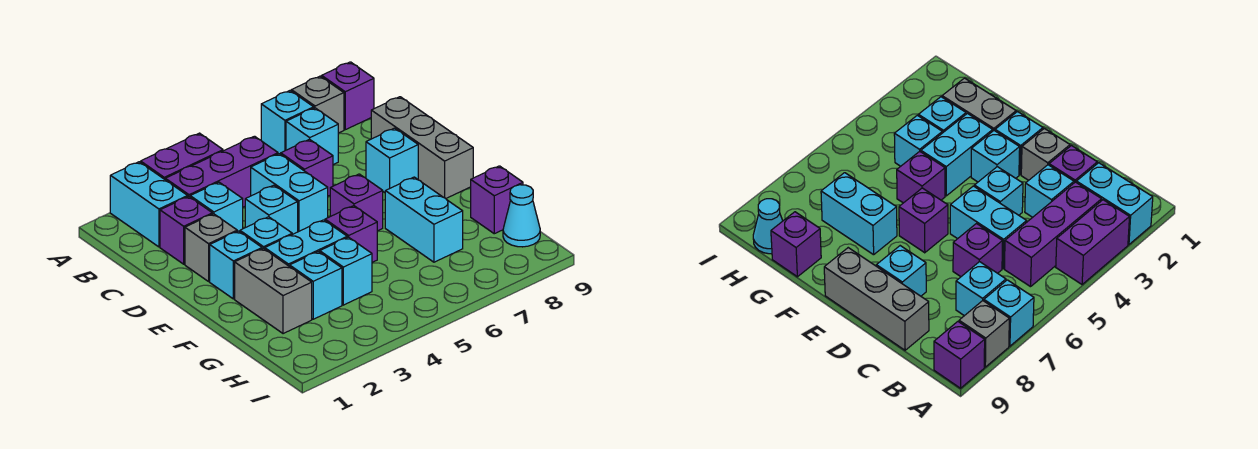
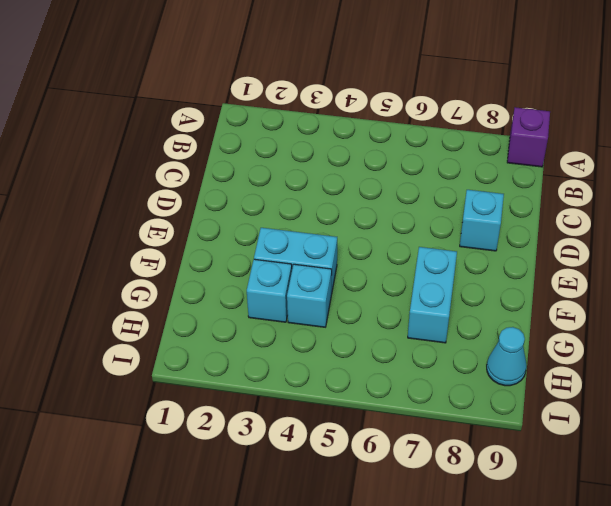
none -> cyan 1x2 brick [110,162,188,247]
none -> purple 1x2 brick [141,133,223,179]
none -> cyan 1x1 brick [261,91,314,154]

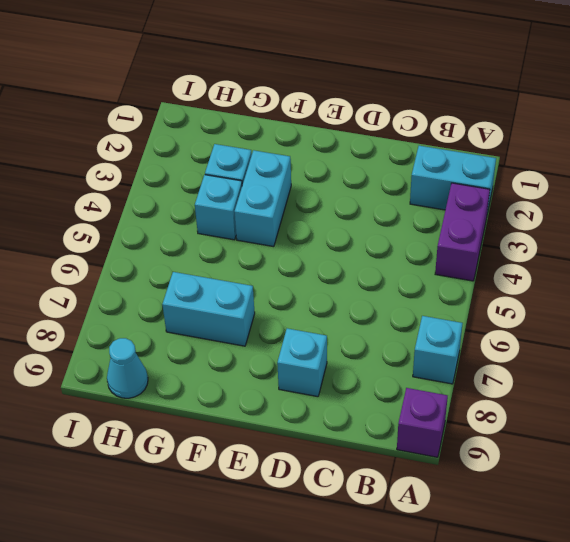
none -> grey 1x1 brick [291,76,344,133]
none -> purple 1x3 brick [165,136,278,207]
none -> cyan 1x1 brick [286,108,338,165]

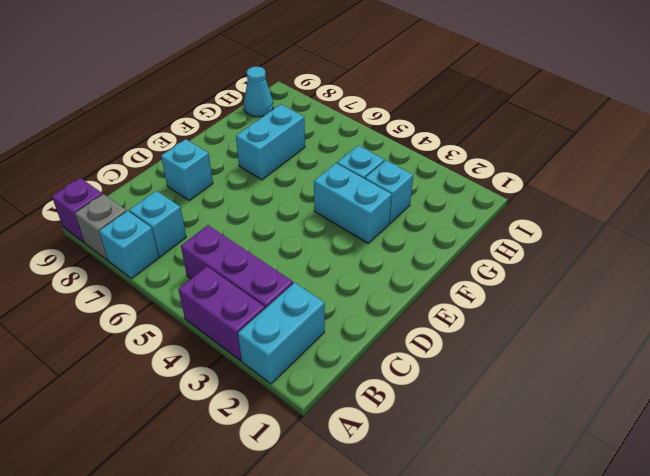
none -> purple 1x1 brick [160,196,212,264]
none -> cyan 1x1 brick [190,182,243,232]
none -> cyan 1x2 brick [251,154,328,232]

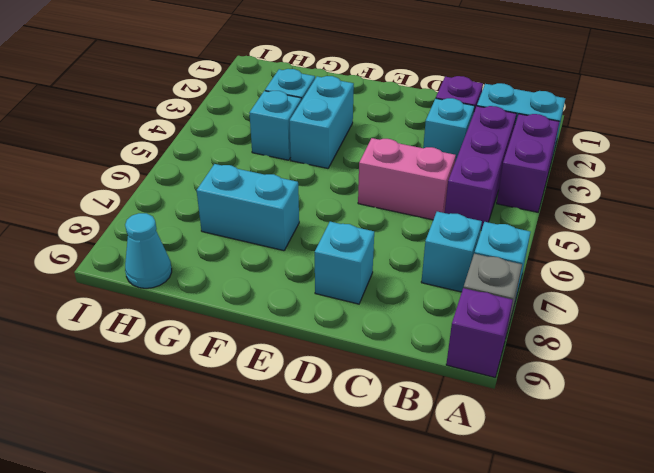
pink 1x2 brick [358,138,456,220] -> cyan 1x2 brick [251,154,328,232]
none -> purple 1x1 brick [281,139,333,196]
none -> grey 1x3 brick [371,97,473,198]
none -> grey 1x1 brick [185,214,237,281]

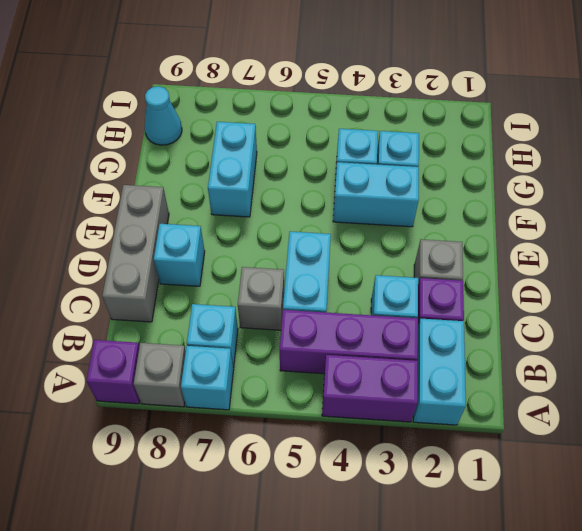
grey 1x1 brick [238,267,284,330] -> purple 1x1 brick [281,139,333,196]
none -> cyan 1x1 brick [245,185,298,234]
none -> cyan 1x1 brick [210,231,262,299]
none -> cyan 1x1 brick [240,217,292,249]

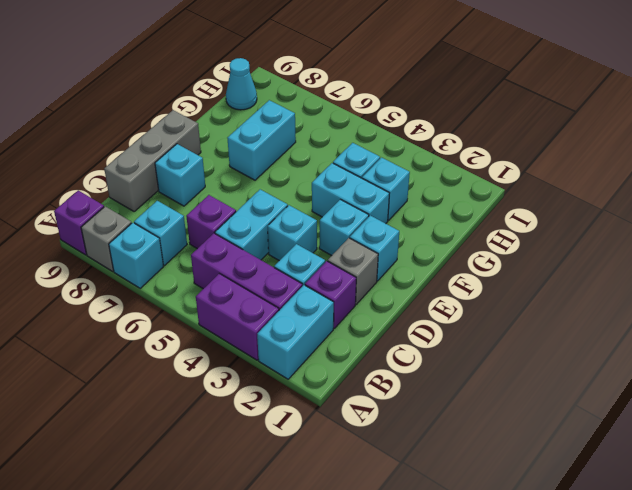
none -> purple 1x1 brick [330,174,383,231]
none -> grey 1x2 brick [235,248,312,334]
none -> purple 1x1 brick [325,206,377,262]

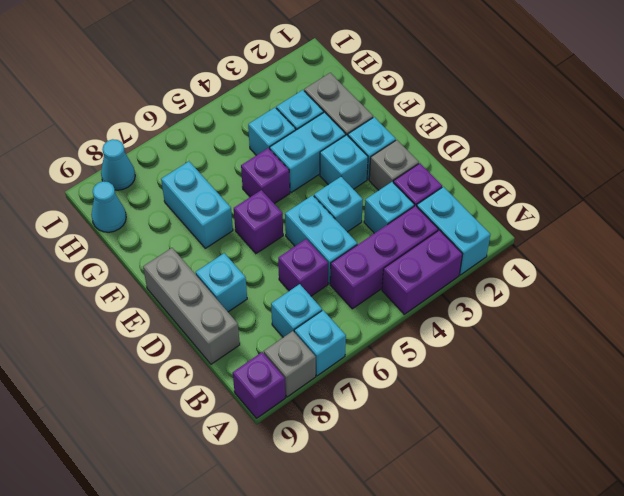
cyan 1x1 cone [101,139,135,190] -> none
none -> purple 1x1 brick [471,166,523,234]

